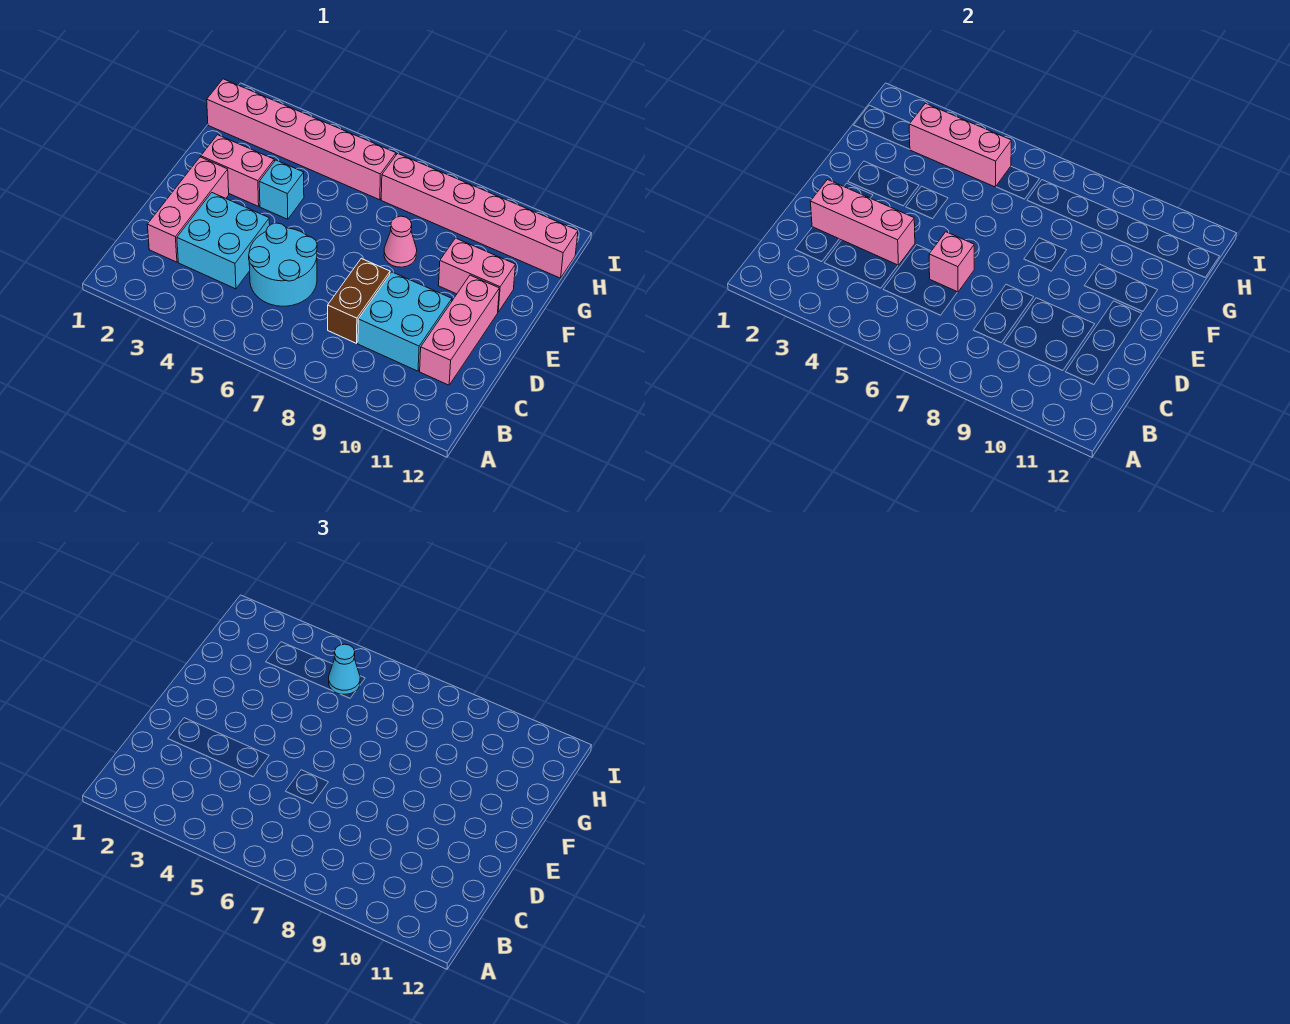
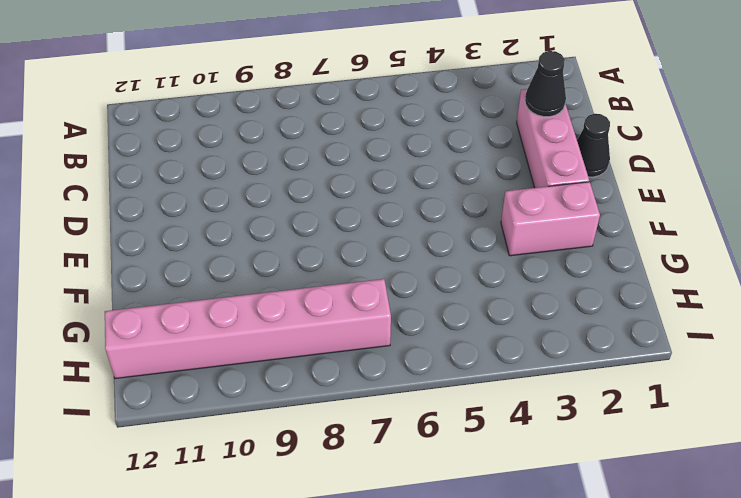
black 1x1 cone [525,51,566,117] -> none
black 1x1 cone [577,114,610,177] -> none
none -> cyan 2x2 brick [177,193,270,289]
none -> cyan 2x2 round brick [249,223,317,306]
none -> brown 1x2 brick [328,258,390,343]

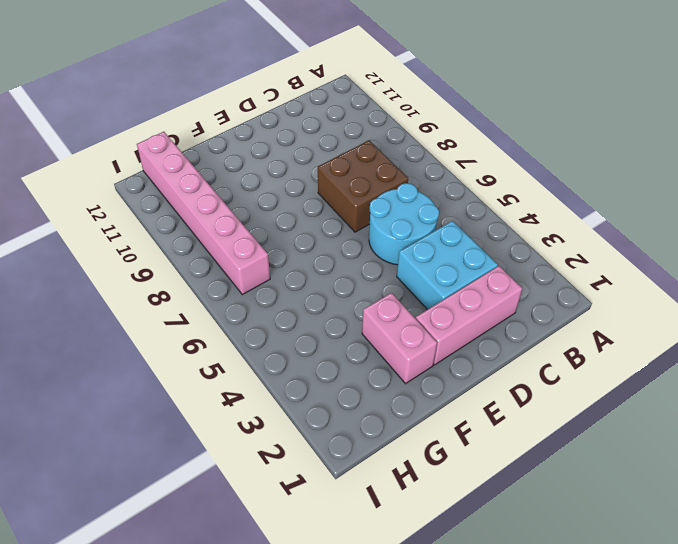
brown 2x2 brick [318,140,408,232] -> brown 1x2 brick [328,258,390,343]
none -> cyan 2x2 brick [358,272,452,371]
none -> pink 1x3 brick [420,275,499,385]
none -> cyan 1x1 brick [259,160,304,219]

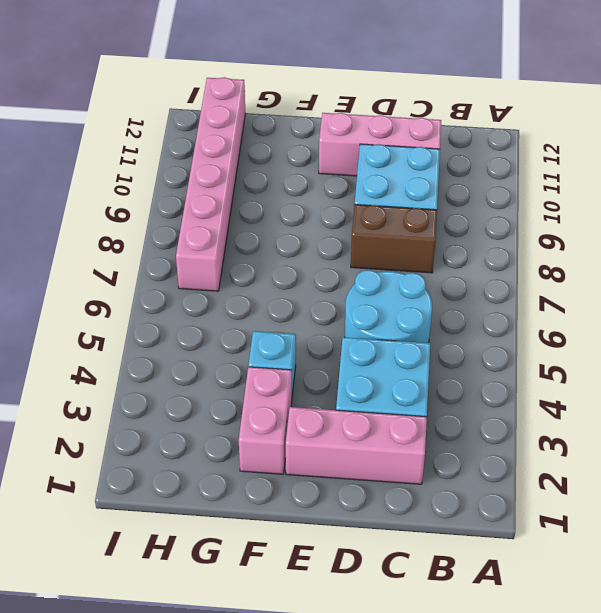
none -> pink 1x1 cone [384,216,417,267]
none -> pink 1x2 brick [439,238,516,312]
none -> pink 1x6 brick [207,79,396,200]

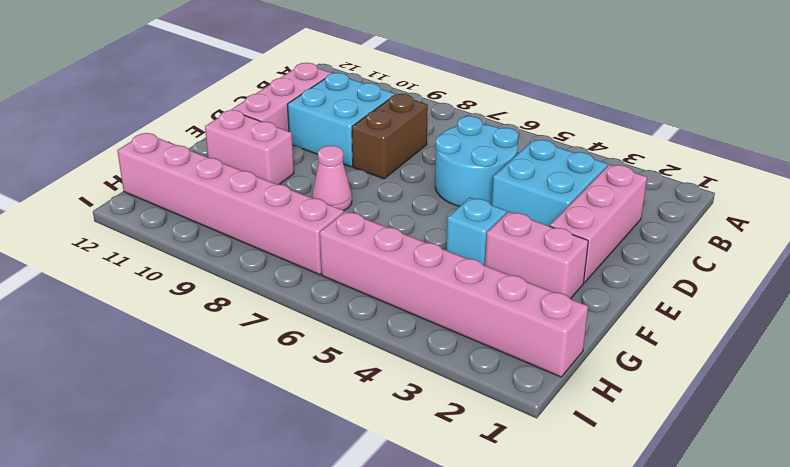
none -> pink 1x3 brick [810,180,915,265]
none -> pink 1x1 brick [929,232,974,292]
none -> pink 1x3 brick [909,103,1011,187]

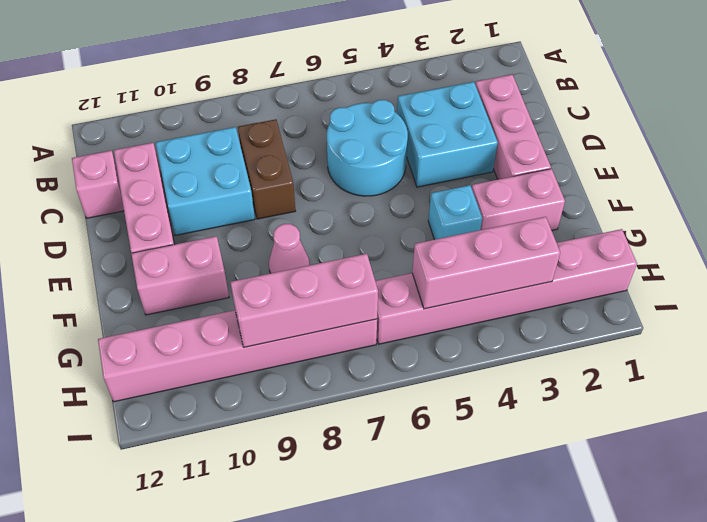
pink 1x1 brick [72,150,124,218] -> pink 1x1 brick moved to [929,232,974,292]
pink 1x3 brick [230,254,378,347] -> pink 1x3 brick moved to [810,180,915,265]
none -> cyan 1x1 cone [329,644,360,694]

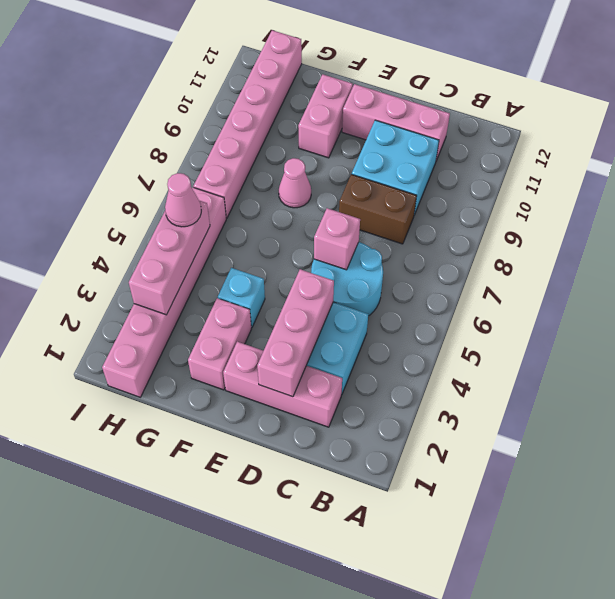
pink 1x1 cone [165,173,201,227] -> cyan 1x1 cone [329,644,360,694]

